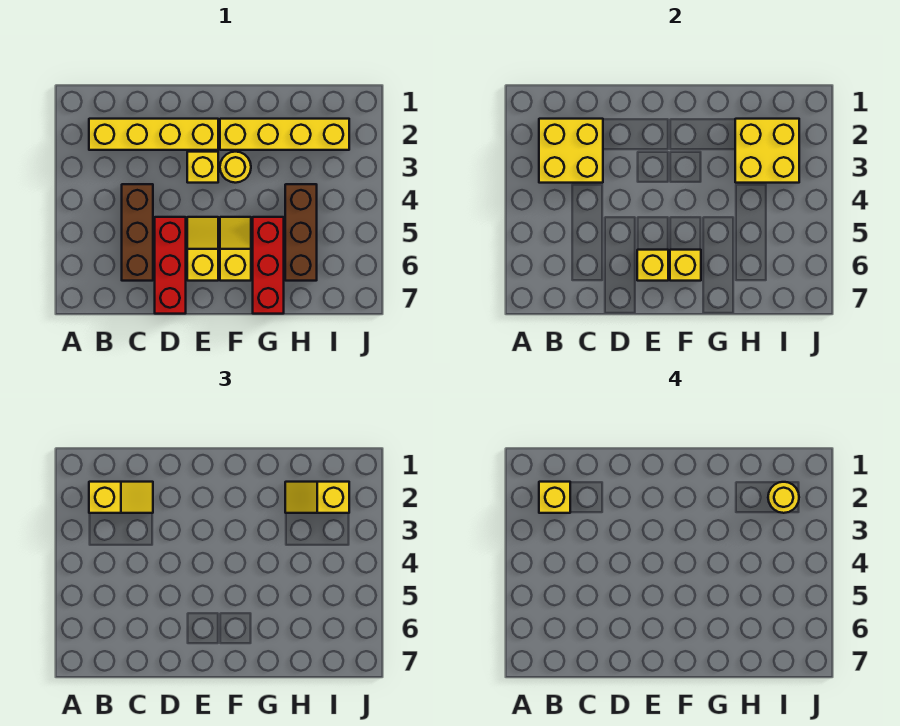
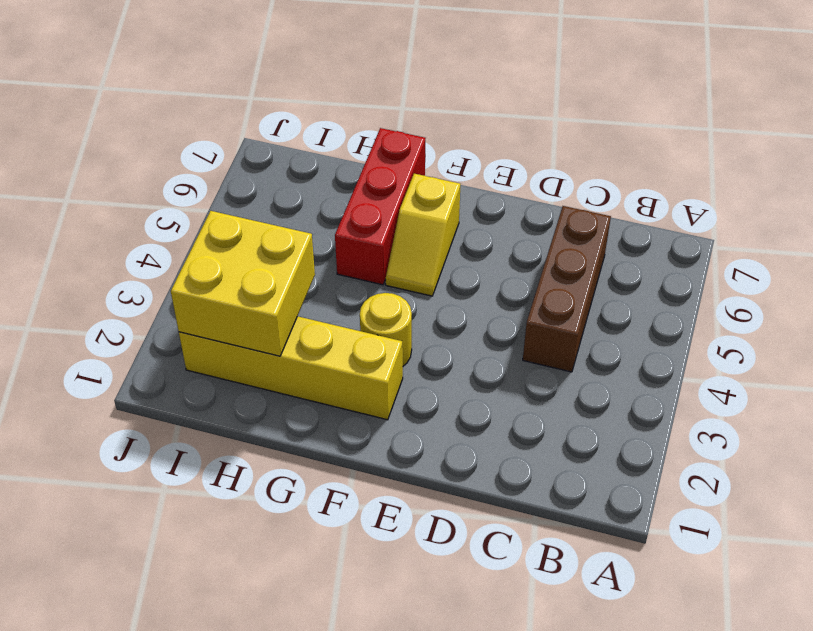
none -> yellow 1x4 brick [89,119,218,150]
none -> red 1x3 brick [155,217,186,314]
none -> yellow 1x1 brick [187,152,218,183]

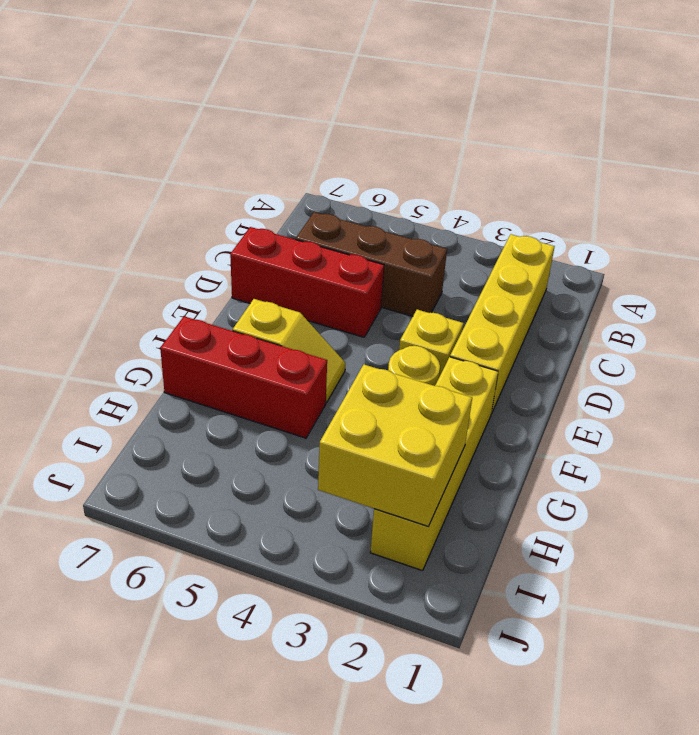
none -> yellow 1x2 slope [187,217,218,281]
none -> brown 1x3 brick [285,184,317,281]
none -> yellow 2x2 brick [539,119,603,183]

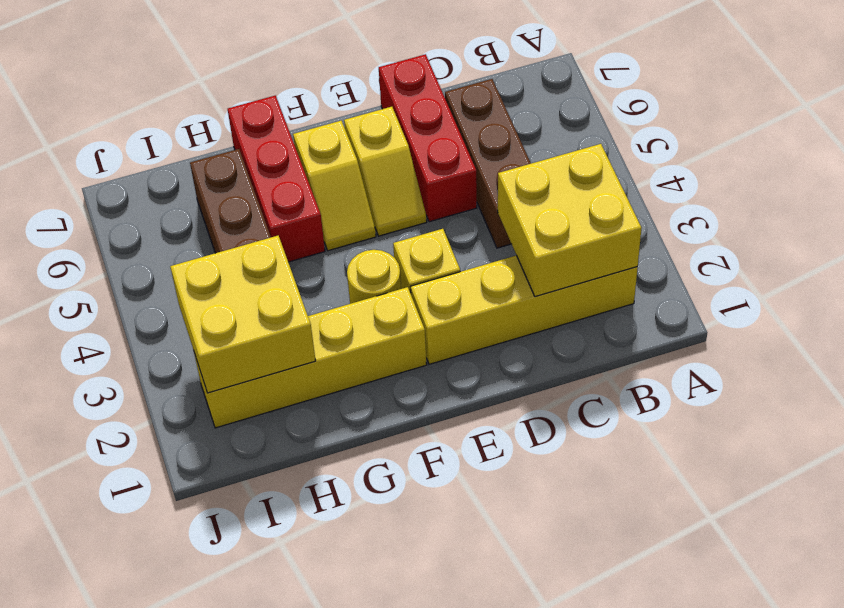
none -> yellow 1x1 brick [637,250,668,281]
none -> yellow 1x1 brick [670,250,701,281]
none -> yellow 1x2 slope [89,482,153,513]

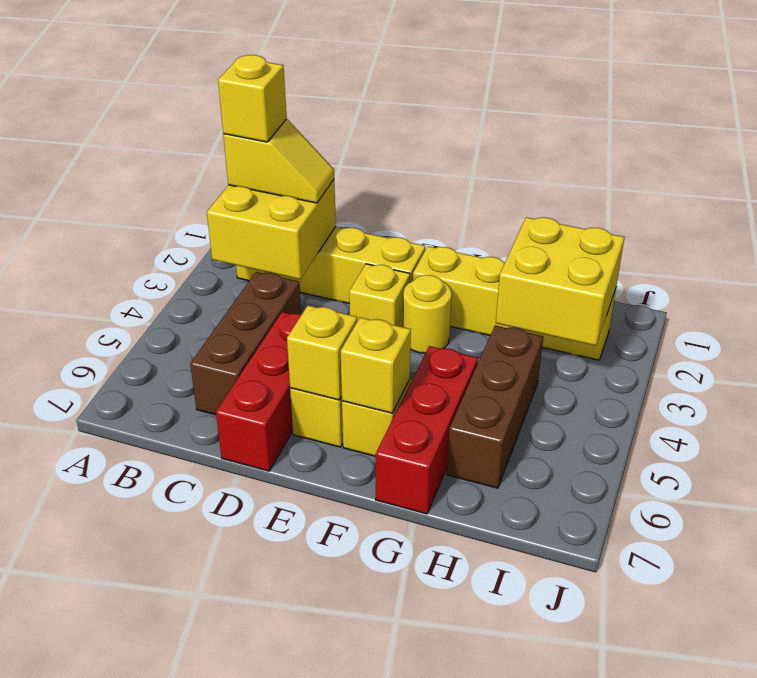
none -> yellow 1x2 slope [285,482,349,513]
none -> yellow 1x1 round brick [768,482,799,513]

